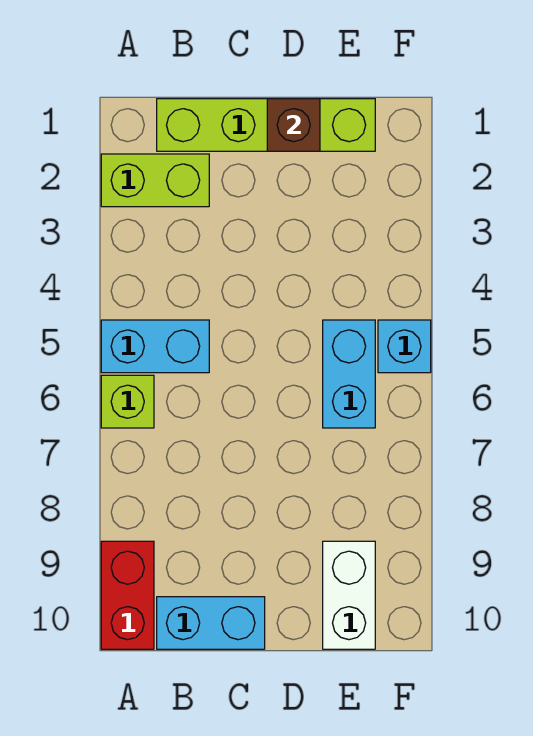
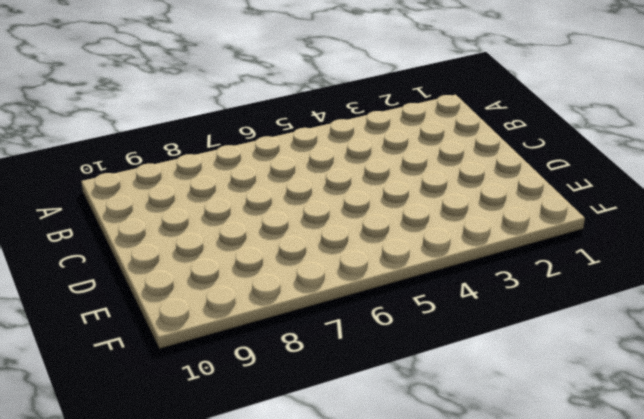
none -> lime 1x2 brick [101,154,209,207]
none -> cyan 1x2 brick [101,320,209,373]

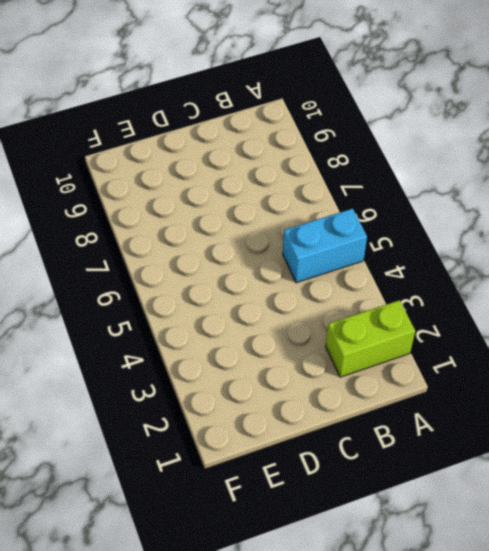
none -> lime 1x1 brick [101,375,154,428]
none -> red 1x2 brick [101,541,154,649]

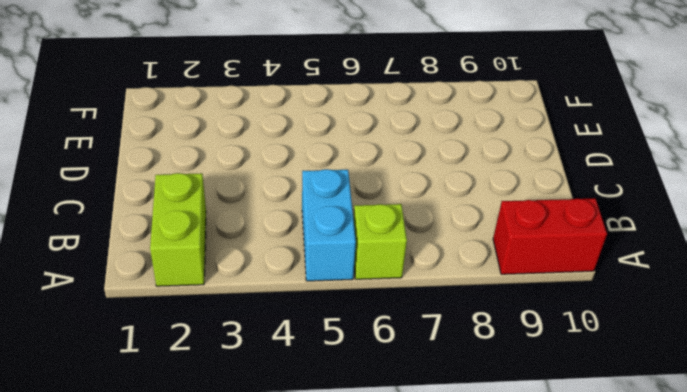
none -> lime 1x4 brick [157,99,375,151]
none -> cyan 1x2 brick [157,597,265,649]

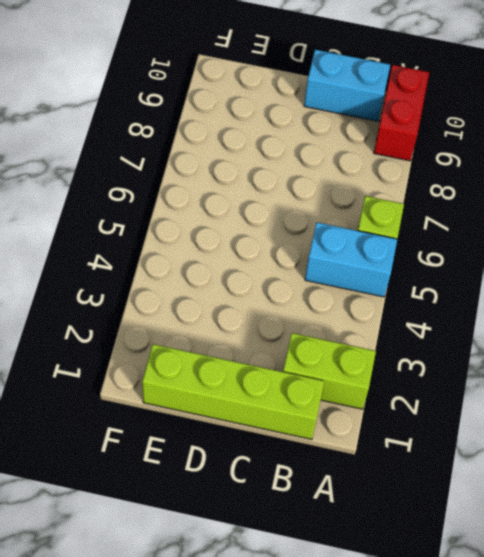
none -> cyan 1x2 brick [323,320,375,428]
none -> white 1x2 brick [323,541,375,649]

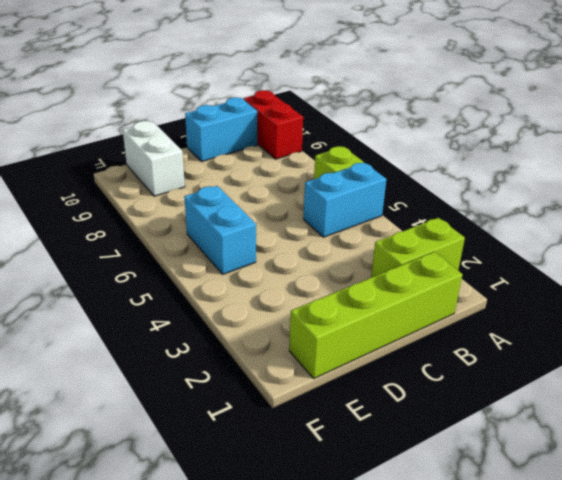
none -> cyan 1x1 brick [378,320,431,373]
none -> brown 1x1 brick [267,99,320,151]

